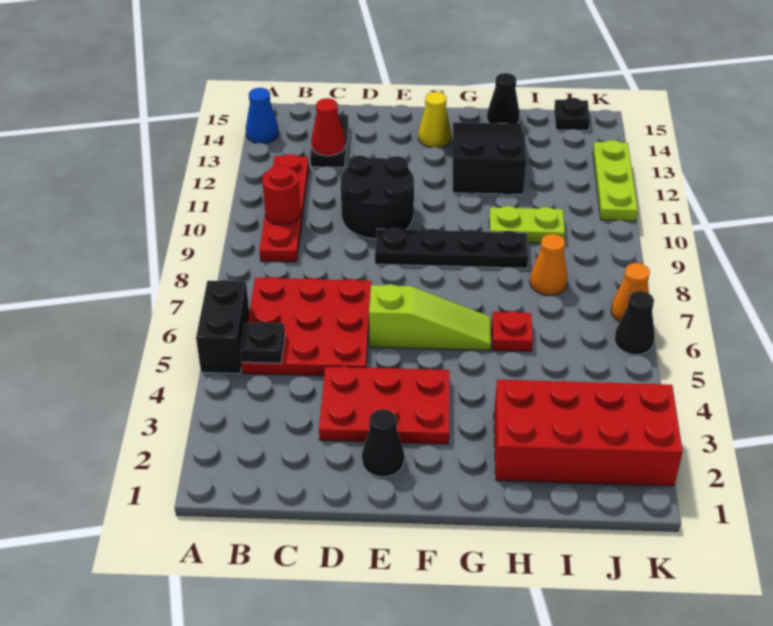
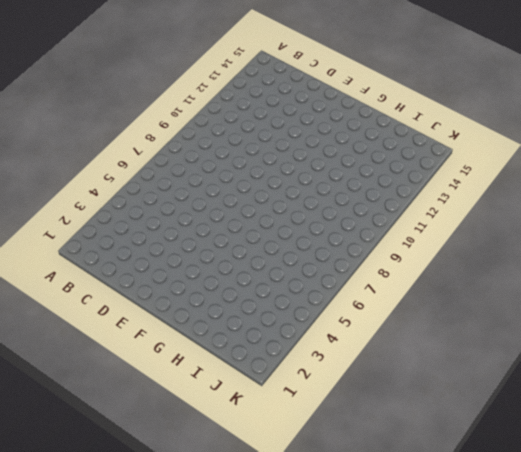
none -> black 1x2 brick [196,280,249,374]
none -> blue 1x1 cone [246,88,279,144]
none -> red 3x3 plate [241,277,371,376]

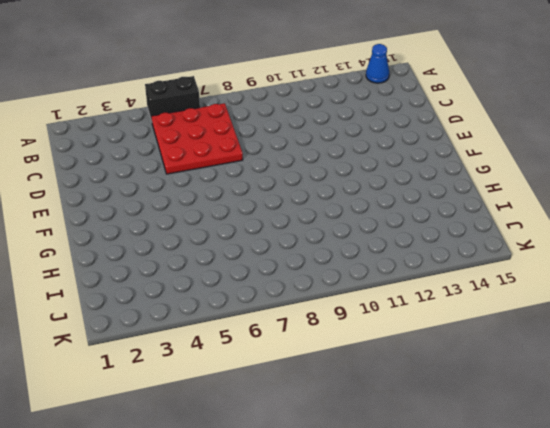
none -> red 1x4 plate [259,154,309,262]
none -> black 1x2 plate [310,114,349,167]
none -> red 2x3 plate [319,366,450,444]

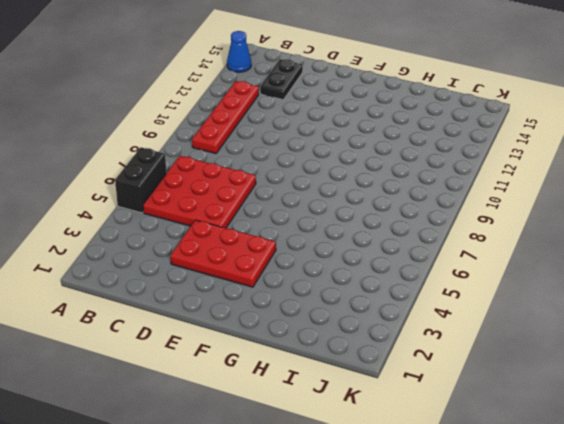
none -> black 2x2 round brick [341,155,414,239]
none -> black 1x1 cone [362,409,404,477]
none -> lime 1x3 slope [369,284,491,351]

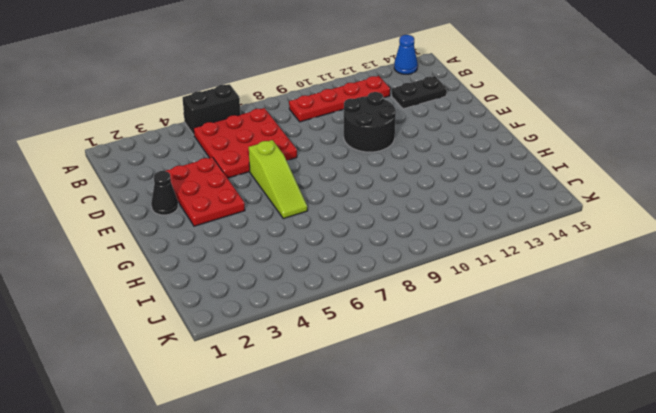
none -> black 1x4 plate [375,228,528,268]
none -> yellow 1x1 cone [418,92,451,148]
none -> black 2x3 slope [452,122,526,195]

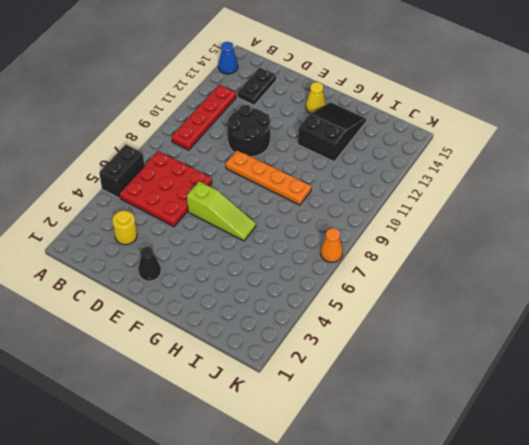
yellow 1x1 round brick [112,210,137,245] -> none
orange 1x4 plate [226,150,311,205] -> black 1x4 plate [375,228,528,268]
none -> red 2x3 plate [319,366,450,444]
none -> red 2x4 brick [494,380,683,486]
none -> red 1x1 plate [492,311,533,352]

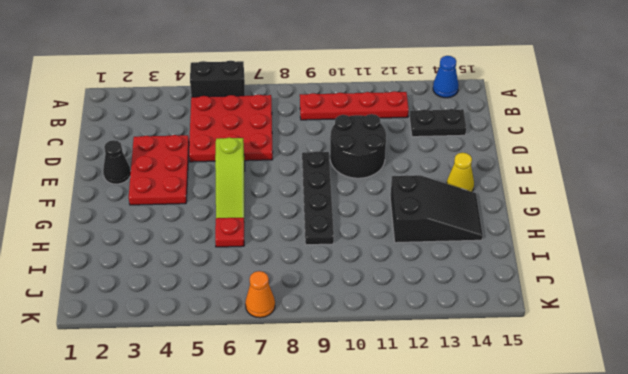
none -> red 2x4 brick [494,380,683,486]
none -> lime 1x2 plate [489,206,565,243]
none -> black 1x1 cone [487,73,520,124]

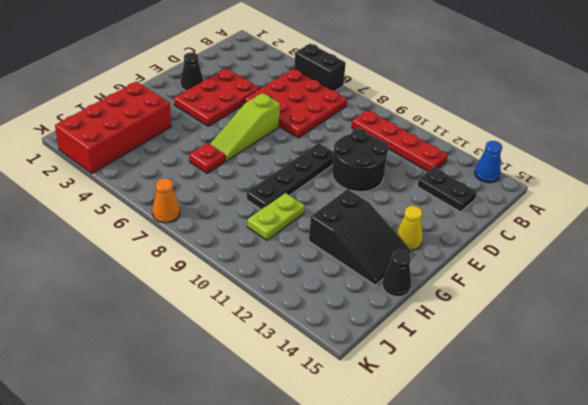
none -> orange 1x1 cone [530,234,568,295]
none -> black 1x1 plate [554,98,590,131]
none -> black 1x1 cone [615,291,655,355]

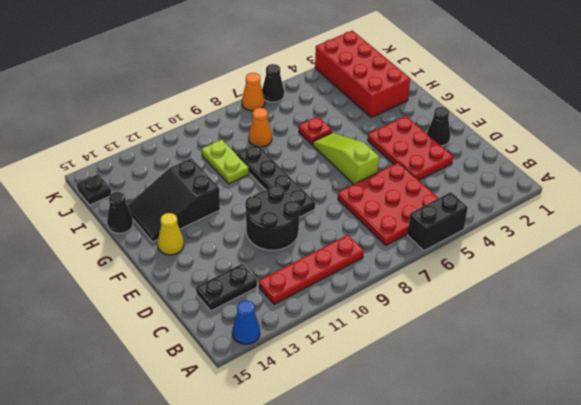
none -> lime 1x3 plate [593,140,638,221]
none -> black 1x1 plate [240,322,285,363]
none -> red 1x1 round brick [262,165,301,225]

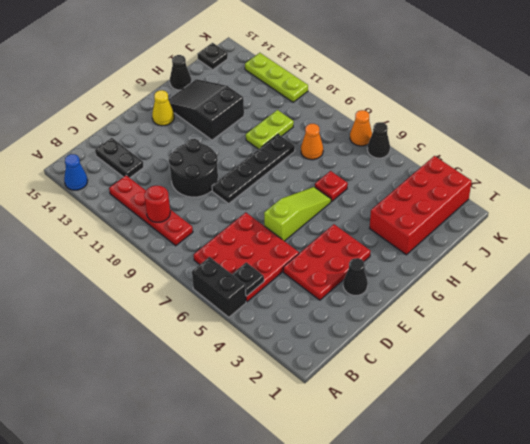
none -> red 1x1 cone [311,98,345,156]

